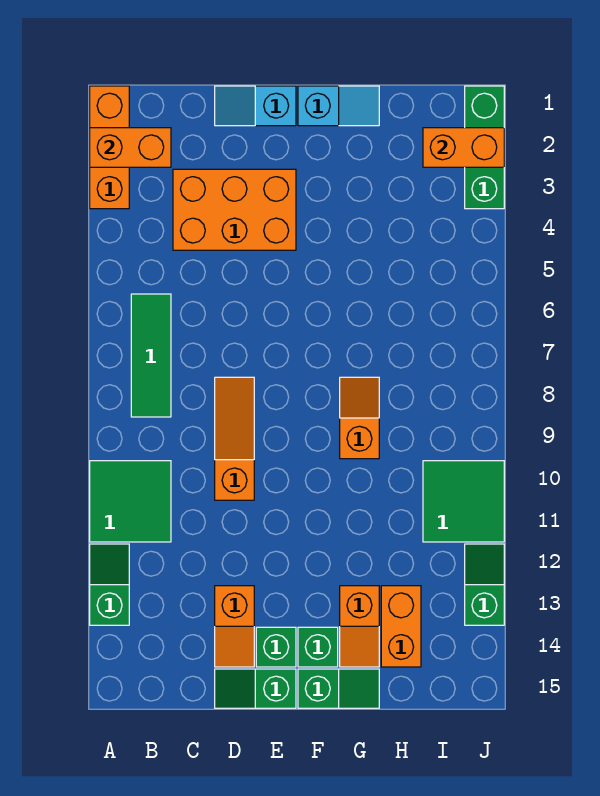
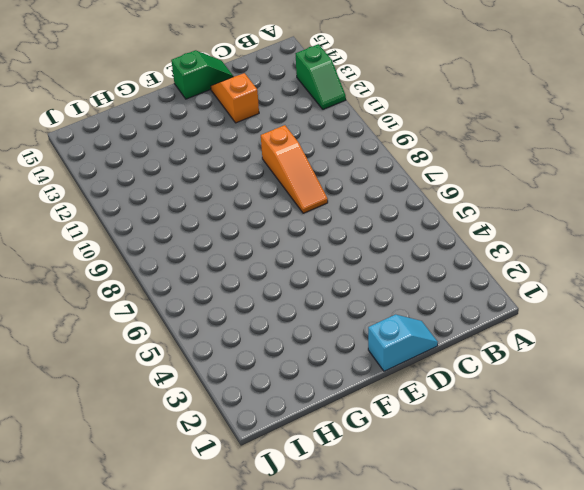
none -> orange 1x3 brick [90,86,129,209]
none -> green 2x2 tile [90,461,171,542]
none -> green 1x3 tile [131,294,171,417]

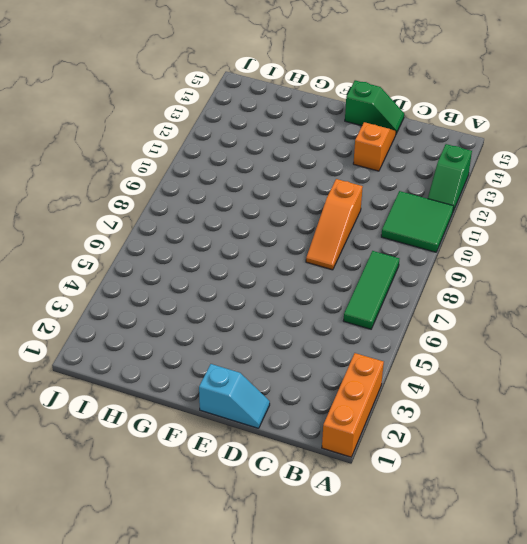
none -> orange 2x3 brick [173,169,296,250]
none -> green 1x1 brick [256,627,296,667]
none -> cyan 1x2 slope [298,86,379,126]

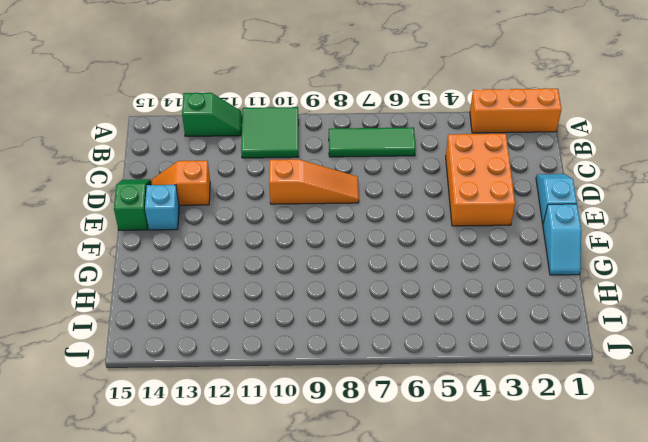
cyan 1x1 brick [145,185,179,230] -> green 1x1 brick [256,627,296,667]
none -> green 1x1 brick [298,627,338,667]
none -> green 1x2 slope [298,669,379,708]
none -> orange 1x2 slope [340,377,379,459]

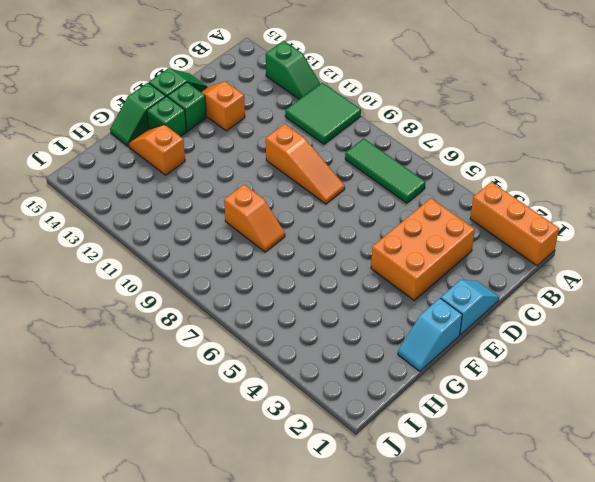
none -> orange 1x2 brick [381,586,421,667]
none -> green 2x2 tile [423,461,504,542]
none -> green 1x3 brick [465,86,504,209]

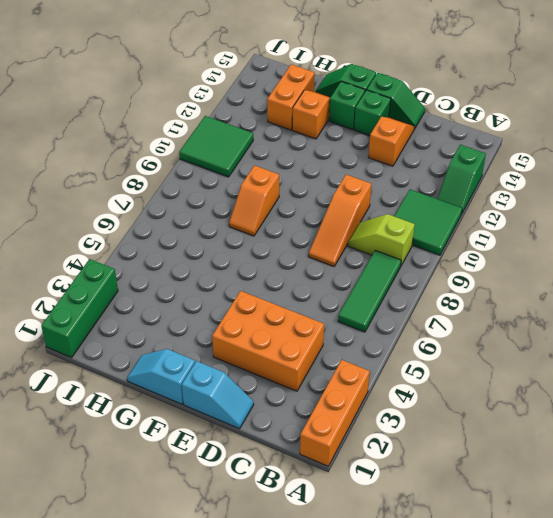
lime 1x2 slope [348,214,415,265] -> none
none -> green 1x2 slope [465,544,504,625]
none -> orange 1x2 brick [90,128,171,167]
none -> orange 1x2 brick [423,128,504,167]

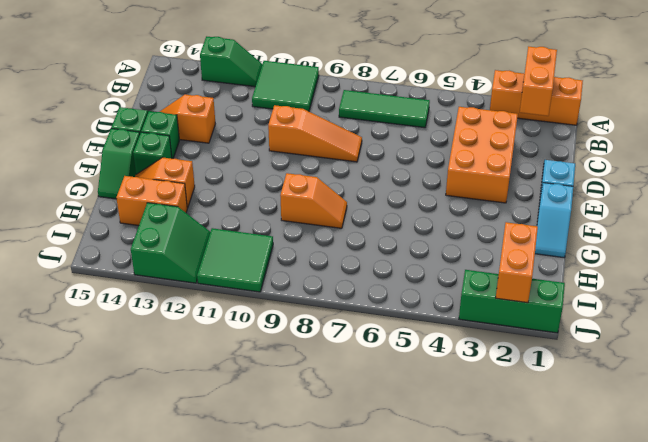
green 2x2 slope [131,203,210,283] -> green 1x2 slope [465,544,504,625]

